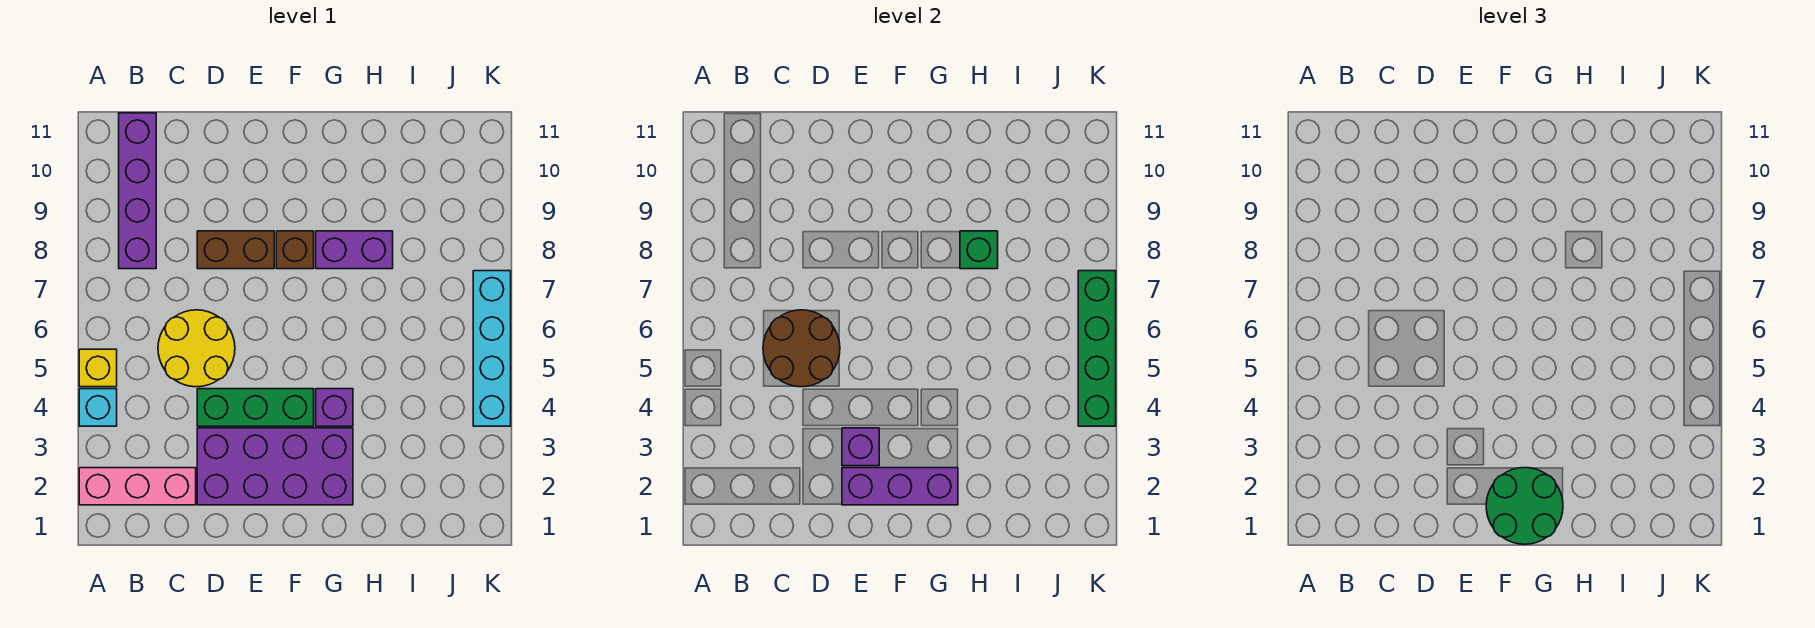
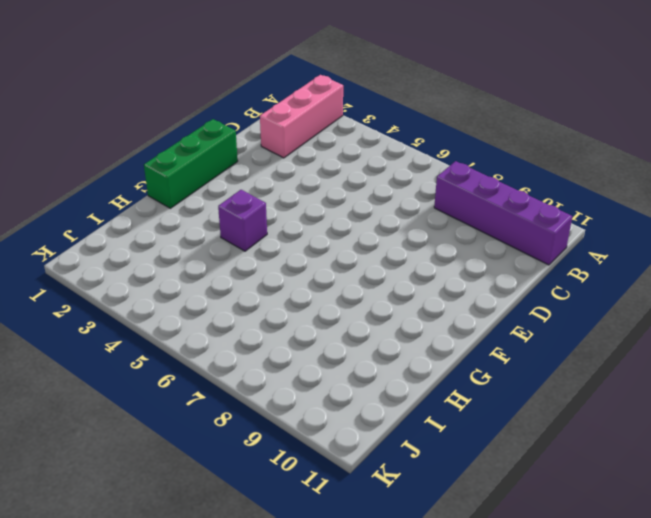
green 1x3 brick [144,119,238,208] -> green 1x3 brick moved to [197,389,314,426]
none -> cyan 1x1 brick [79,389,117,426]
none -> yellow 1x1 brick [79,349,117,387]
none -> yellow 2x2 round brick [158,310,235,387]

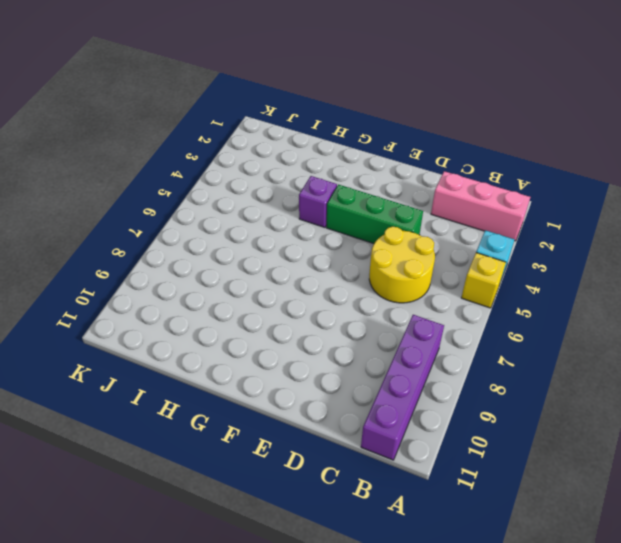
none -> purple 2x4 brick [197,428,353,505]
none -> brown 1x2 brick [197,231,274,269]
none -> brown 1x1 brick [276,231,314,269]

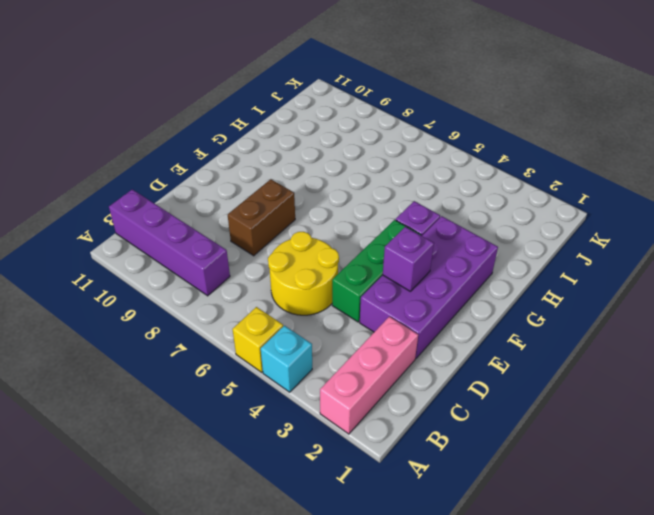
none -> brown 1x1 brick [276,231,314,269]
none -> purple 1x2 brick [316,231,393,269]
none -> cyan 1x4 brick [473,271,511,426]

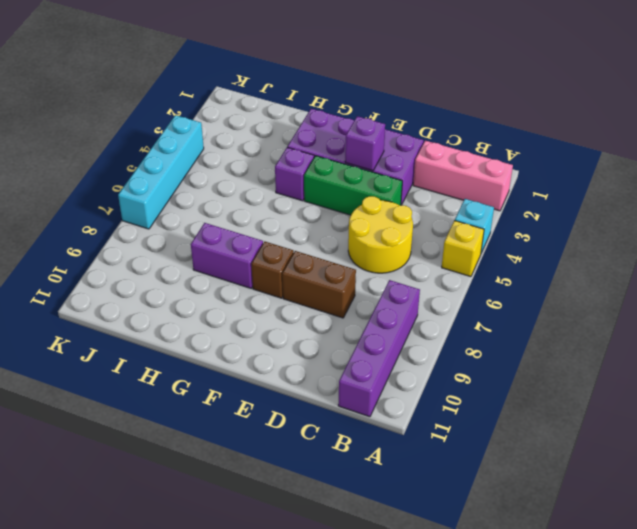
none -> brown 2x2 round brick [763,310,840,387]
none -> purple 1x3 brick [842,468,958,505]
none -> green 1x1 brick [960,231,998,269]

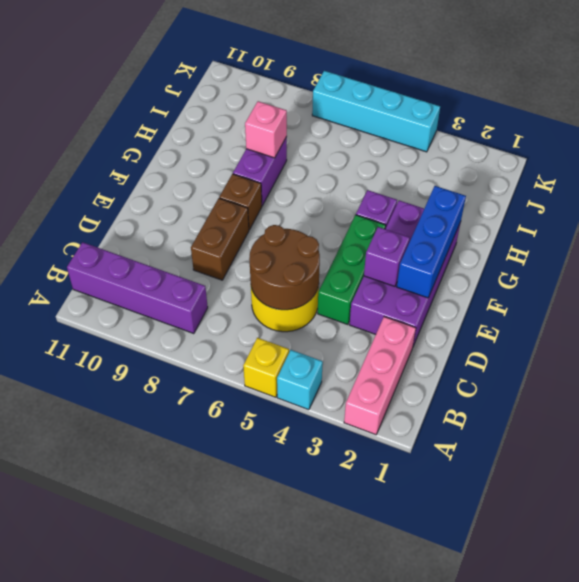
blue 1x3 brick [397,186,466,298] -> purple 1x3 brick [842,468,958,505]
pink 1x1 brick [245,101,287,158] -> green 1x1 brick [960,231,998,269]
none -> green 1x4 brick [1078,271,1116,426]
none -> green 2x2 round brick [1486,468,1563,544]

